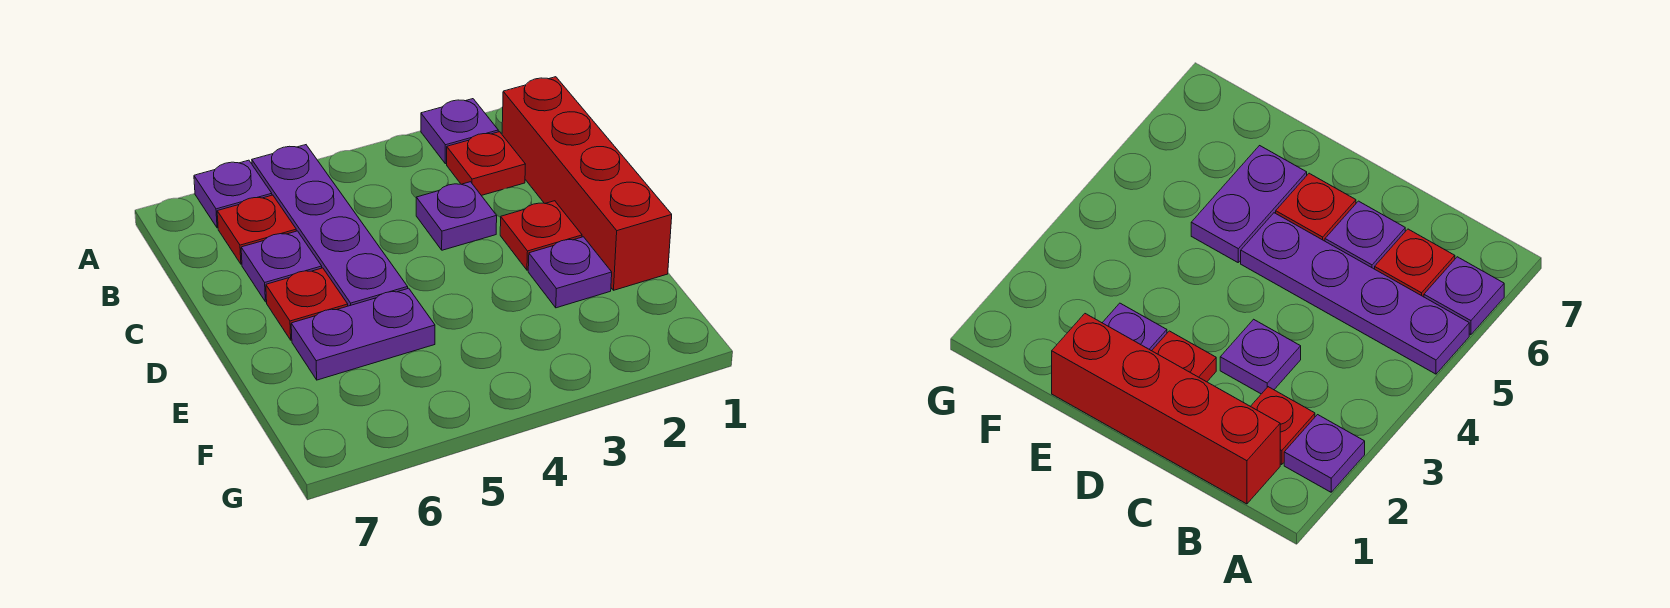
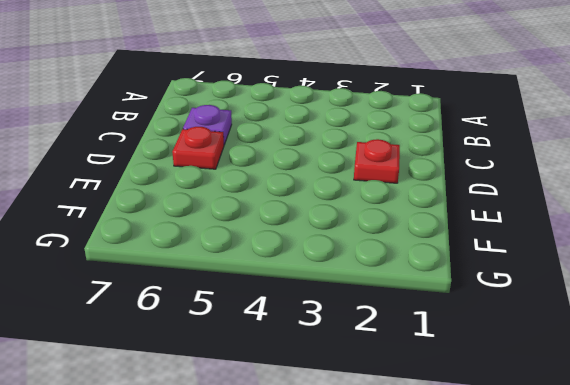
none -> purple 1x1 plate [421,99,498,164]
none -> purple 1x4 plate [252,145,408,306]
none -> purple 1x1 plate [194,160,272,228]

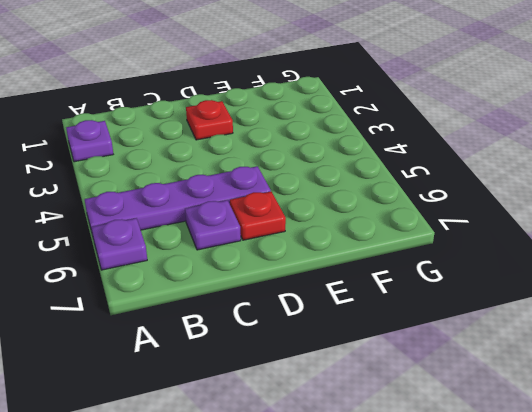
none -> red 1x4 brick [502,77,672,290]
none -> red 1x1 plate [447,132,525,196]
none -> red 1x1 plate [217,195,296,264]

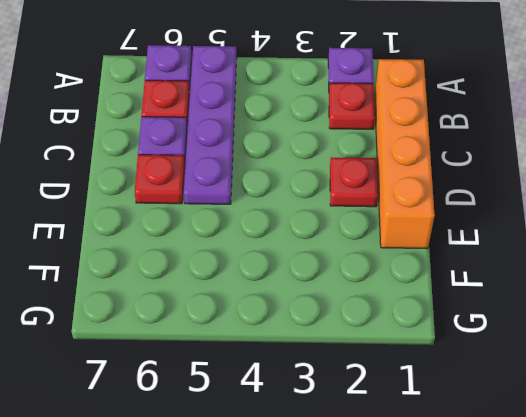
orange 1x4 brick [375,59,435,249] -> red 1x4 brick [502,77,672,290]
none -> purple 1x1 plate [416,182,497,250]
none -> purple 1x1 plate [528,237,612,308]
none -> purple 1x2 plate [291,288,435,380]

